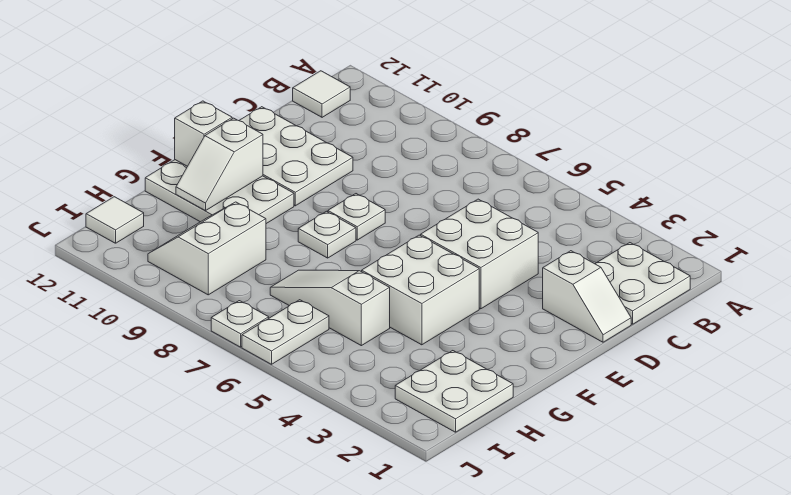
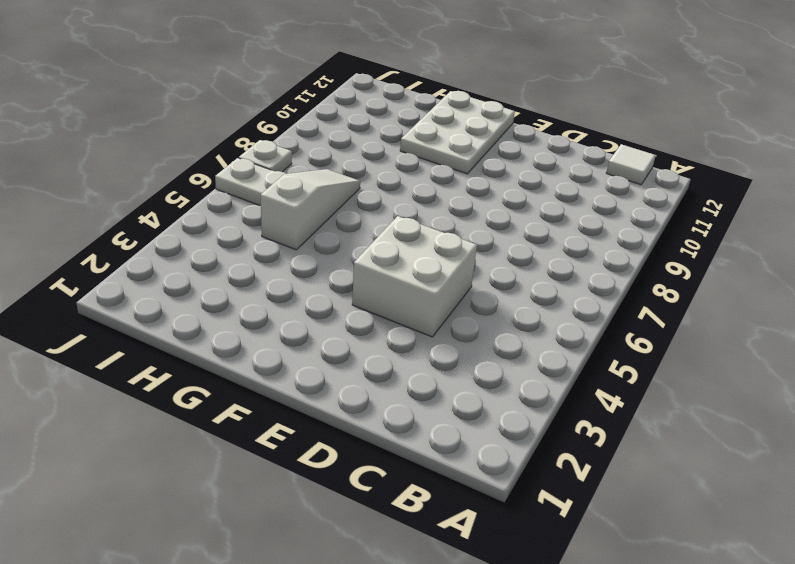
none -> white 2x2 plate [595,243,690,324]
none -> white 1x2 slope [543,251,631,342]
none -> white 2x3 plate [239,107,353,206]

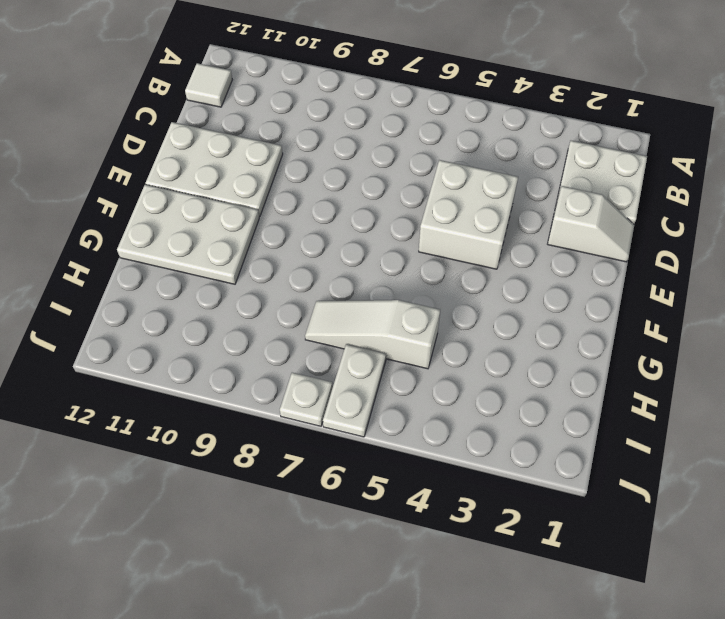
none -> white 1x1 plate [328,194,385,240]
none -> white 2x2 brick [362,235,479,345]
none -> white 1x1 plate [298,211,356,258]

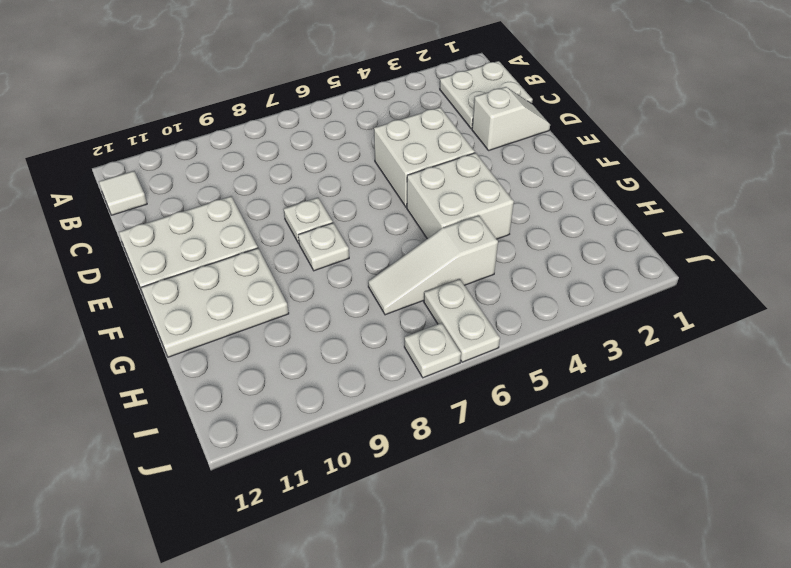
none -> white 2x2 plate [395,351,513,432]
none -> white 2x2 slope [148,202,266,295]
none -> white 1x1 tile [86,197,144,243]

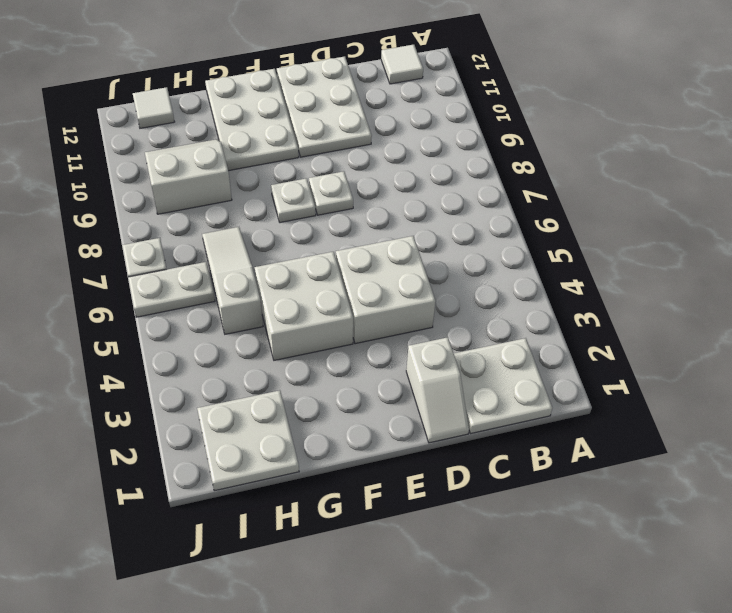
none -> white 1x2 slope [176,118,263,211]
none -> white 1x1 brick [175,101,232,166]

